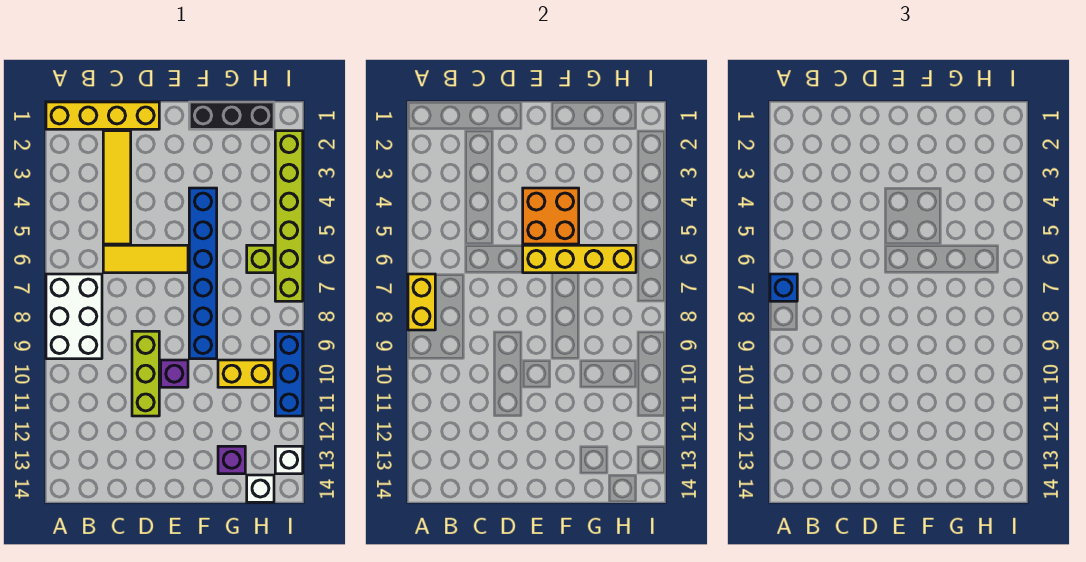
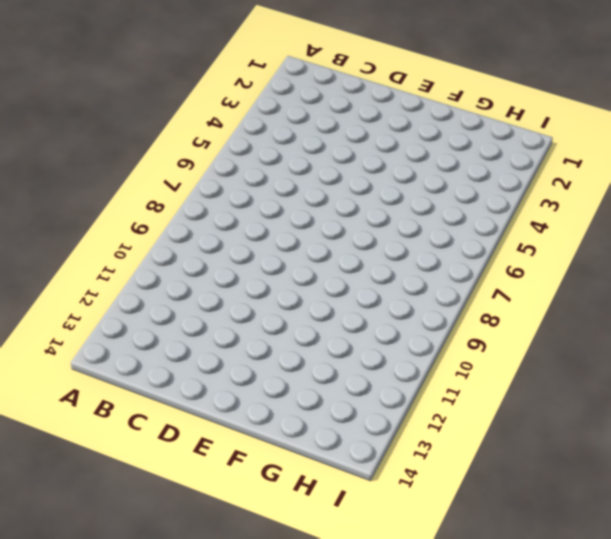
none -> yellow 1x4 brick [46,102,159,129]
none -> white 2x3 brick [46,274,102,359]
none -> yellow 1x4 tile [103,131,131,244]

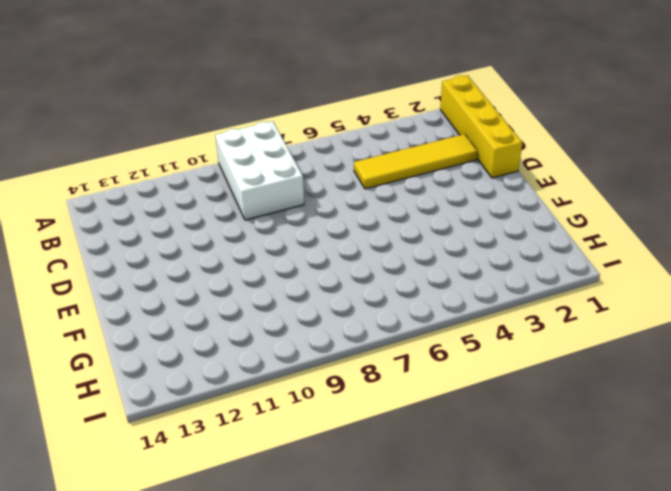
white 2x3 brick [215,121,304,220] -> white 2x3 brick turned to [46,274,102,359]
none -> yellow 1x3 tile [103,245,188,273]
none -> lime 1x3 brick [132,331,159,416]
none -> purple 1x1 brick [161,360,188,387]

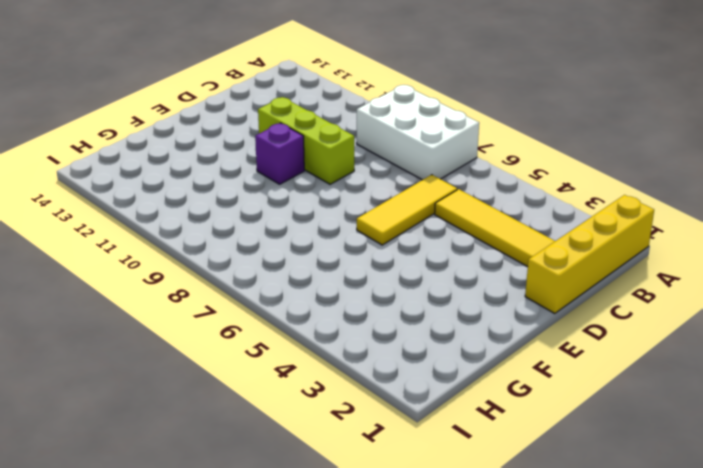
none -> black 1x3 brick [189,102,274,129]
none -> blue 1x6 brick [189,188,217,359]
none -> yellow 1x2 brick [218,360,274,387]

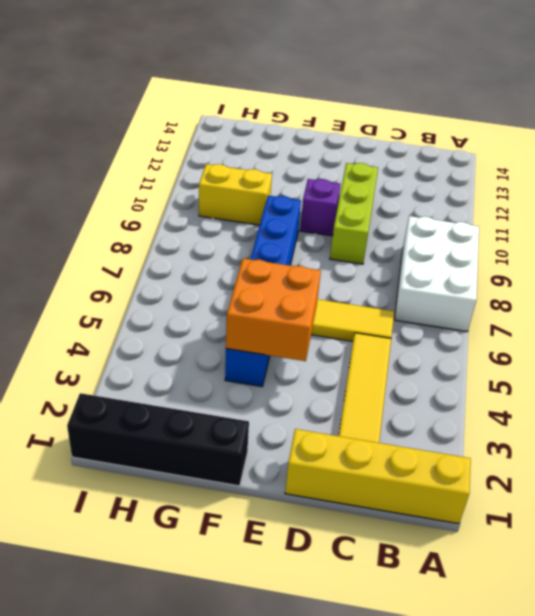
black 1x4 brick [67,393,249,486] -> black 1x3 brick [189,102,274,129]
none -> purple 1x1 brick [218,446,245,474]
none -> lime 1x1 brick [247,245,274,273]
none -> white 1x1 brick [247,475,274,502]

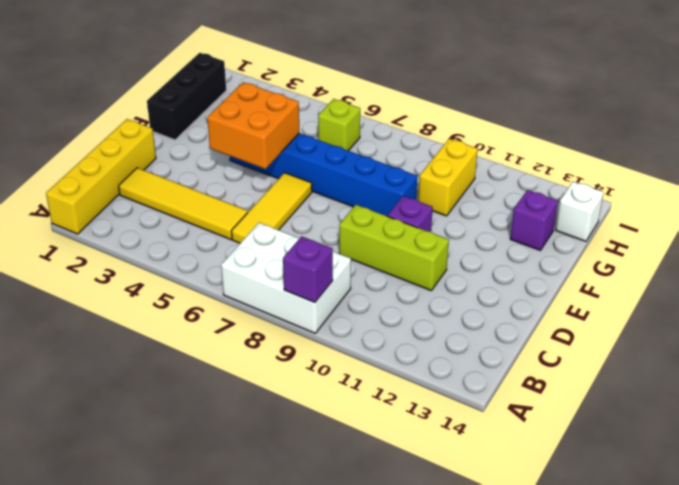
purple 1x1 brick [283,236,333,303] -> none
none -> lime 1x6 brick [275,131,303,301]
none -> blue 1x3 brick [275,331,303,416]
none -> white 1x1 brick [275,446,303,474]

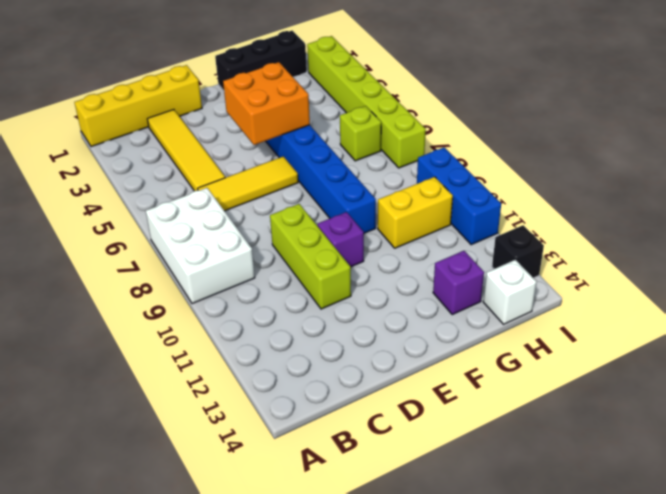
black 1x1 brick [492,225,544,278] -> white 1x1 brick [275,446,303,474]
none -> yellow 1x2 brick [408,274,435,330]
none -> yellow 1x4 brick [523,245,636,273]
none -> blue 1x1 brick [770,274,797,301]

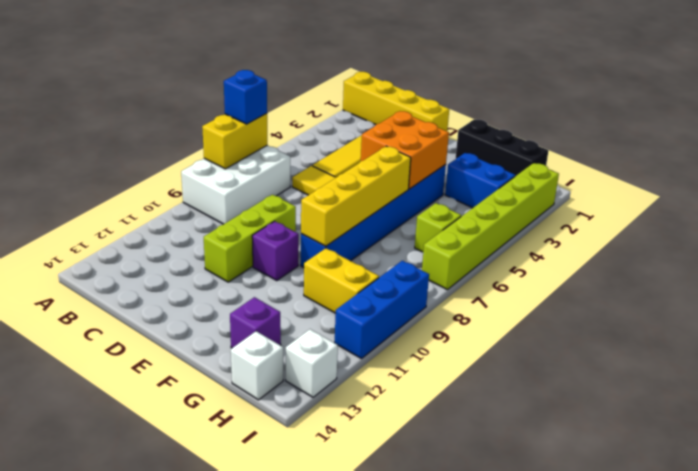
yellow 1x4 brick [301,146,411,246] -> yellow 1x4 brick turned to [523,245,636,273]
blue 1x2 brick [445,153,515,208] -> none

